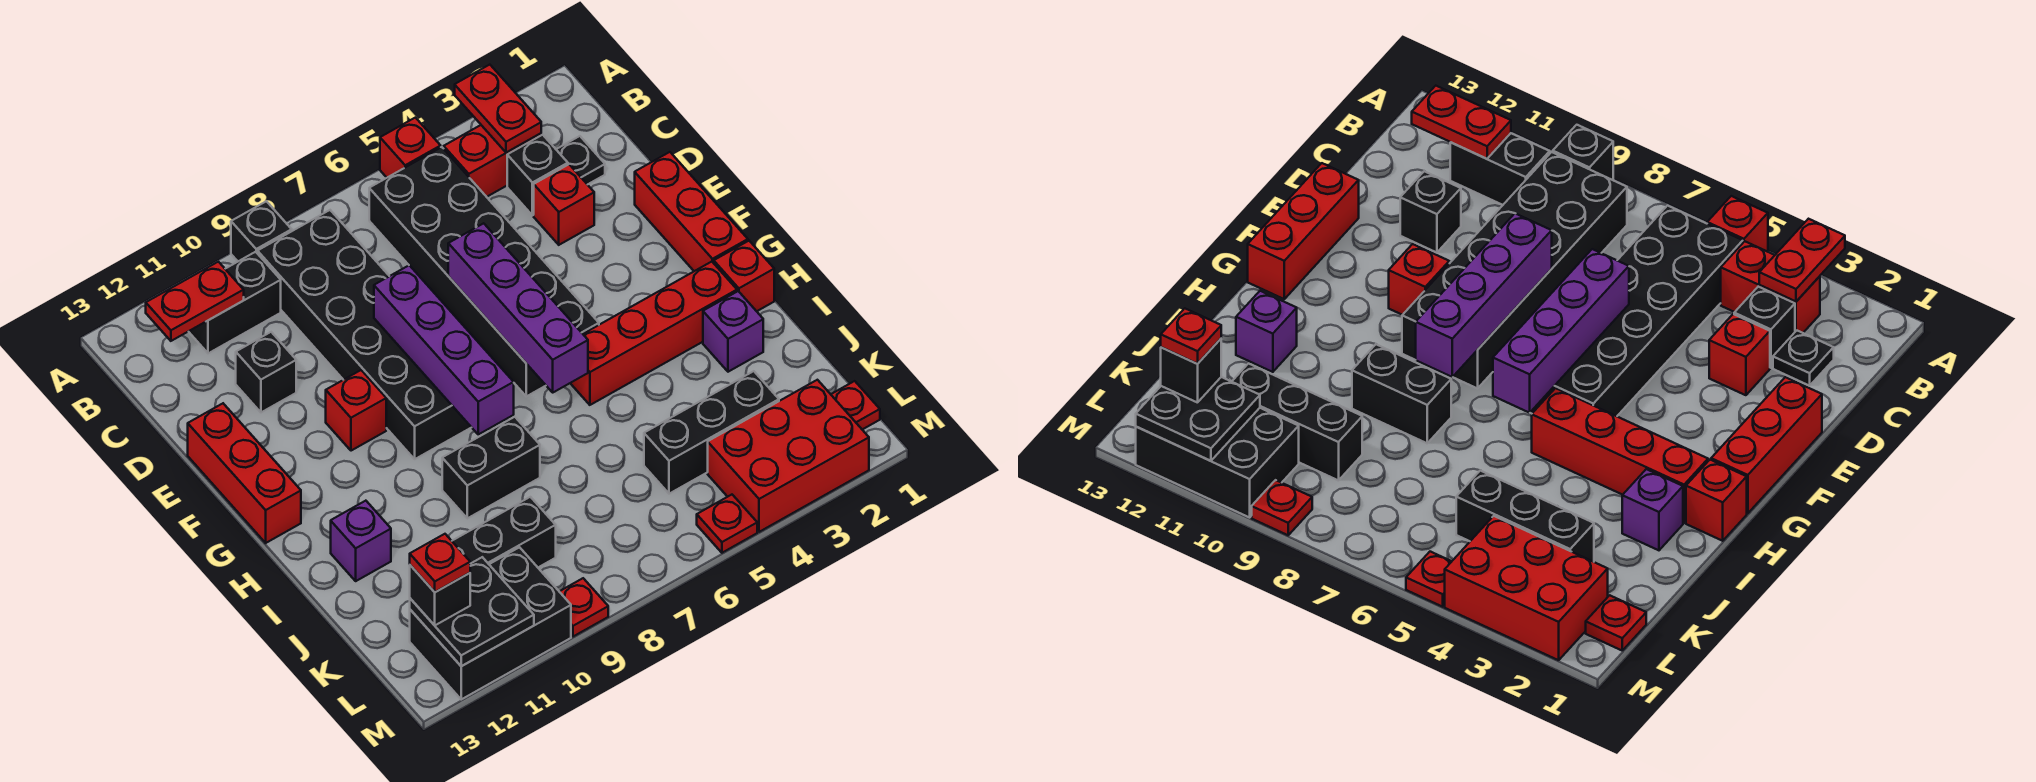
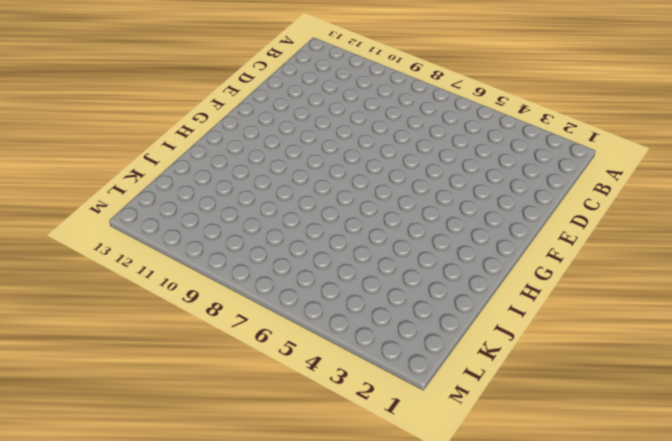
none -> red 1x1 brick [380,118,441,178]
none -> black 1x1 brick [231,201,292,261]
none -> red 1x2 brick [444,125,541,197]
none -> black 2x6 brick [369,147,599,396]

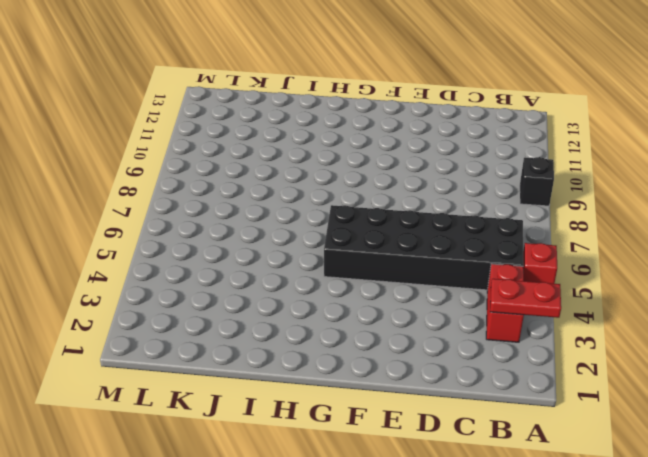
none -> black 2x6 brick [257,210,472,459]
none -> black 1x2 brick [189,252,281,353]
none -> black 1x1 plate [556,136,605,185]
none -> black 1x1 brick [507,135,568,215]

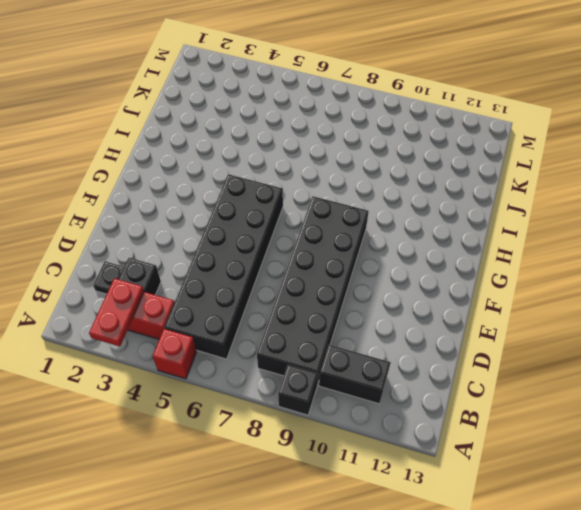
none -> red 1x1 brick [534,164,594,245]
none -> black 1x1 brick [236,332,296,412]
none -> red 1x3 brick [635,152,748,271]
none -> red 1x3 brick [188,404,301,543]

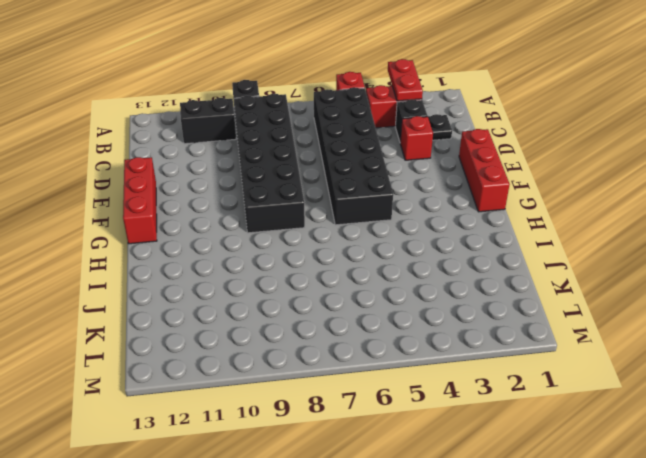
none -> black 1x1 brick [236,332,296,412]
none -> red 1x1 brick [326,370,386,451]
none -> red 1x1 brick [714,241,774,311]
none -> red 1x4 brick [570,262,737,405]

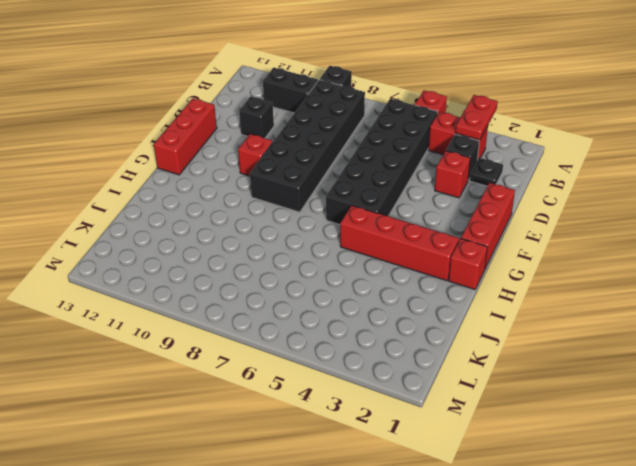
none -> purple 1x1 brick [703,291,763,372]
none -> black 1x2 brick [442,417,540,518]
none -> purple 1x1 brick [331,501,391,581]
none -> black 1x3 brick [644,371,779,494]

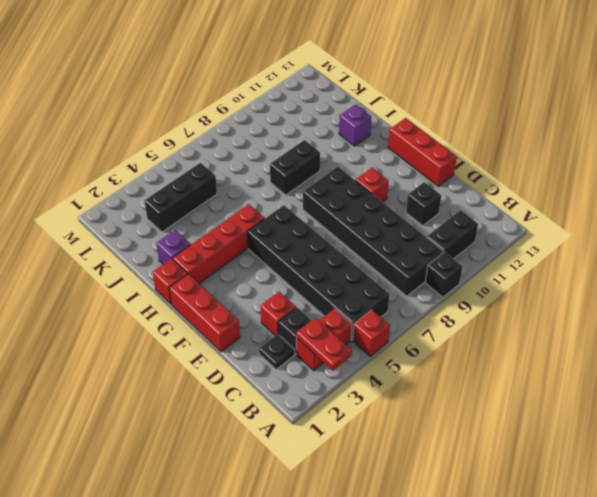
none -> black 1x3 brick [452,497,556,567]
none -> red 1x1 plate [831,381,880,430]
none -> red 2x3 brick [708,380,869,532]
none -> black 2x3 brick [410,547,571,699]

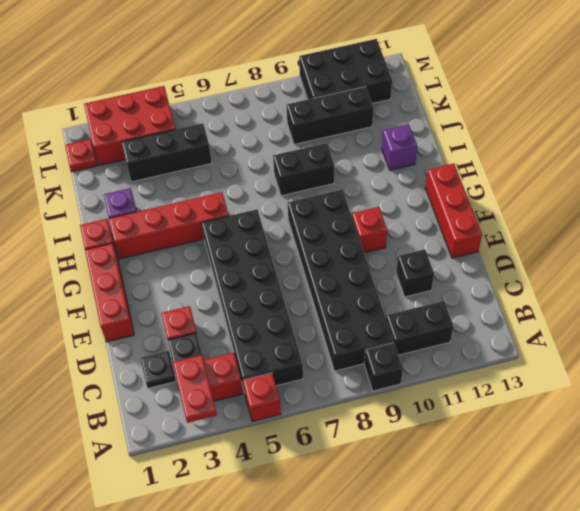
none -> red 1x1 plate [697,495,757,553]
none -> red 1x1 plate [559,578,608,637]
none -> red 1x2 plate [146,262,244,341]
none -> purple 1x4 brick [448,223,588,392]

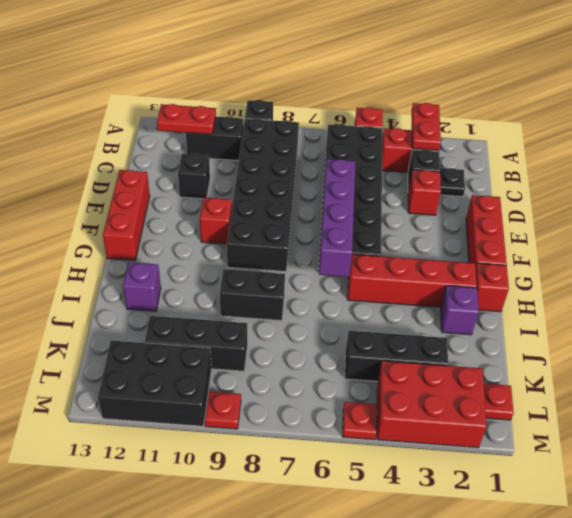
none -> purple 1x4 brick [374,265,514,434]
none -> black 2x2 plate [410,557,534,666]
none -> black 1x1 brick [410,565,470,625]
none -> red 1x1 plate [410,534,470,592]

